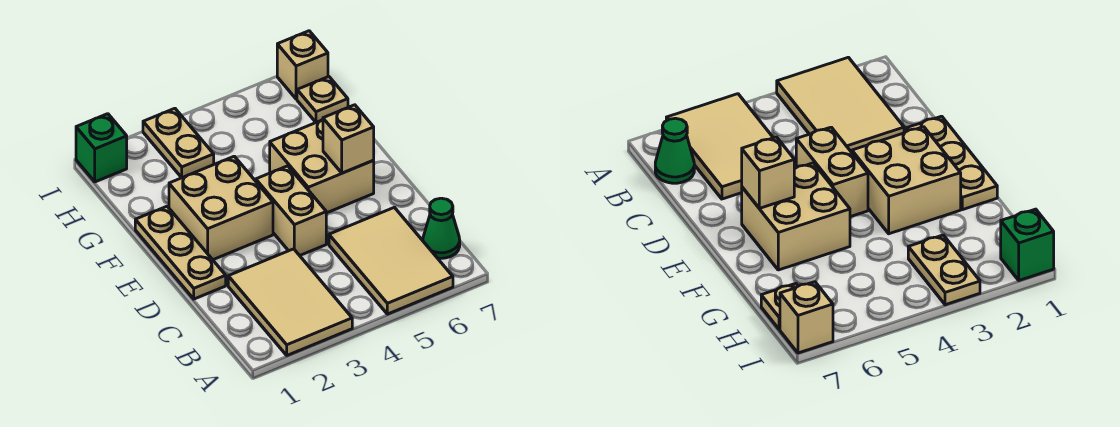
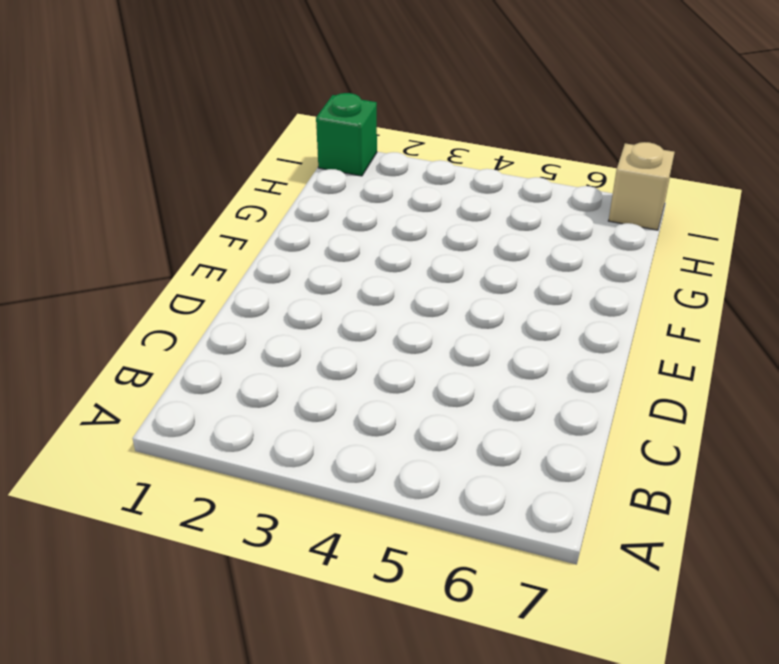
none -> tan 2x3 tile [228,249,352,355]
none -> tan 2x3 tile [329,207,453,314]
none -> green 1x1 cone [423,198,460,258]

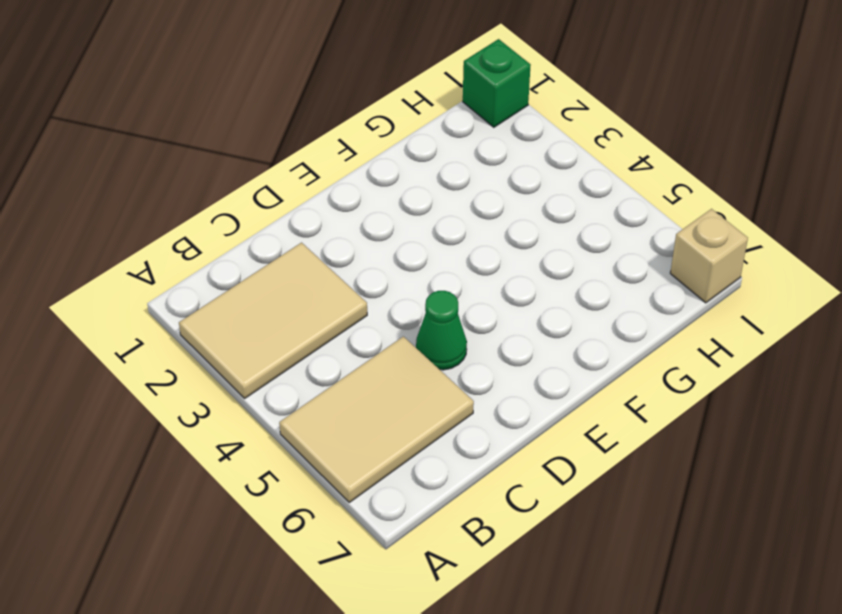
green 1x1 cone [416,291,467,370] -> green 1x1 cone moved to [423,198,460,258]
none -> tan 1x3 plate [135,206,226,299]
none -> tan 1x2 brick [256,166,326,256]
none -> tan 2x2 brick [169,156,273,260]

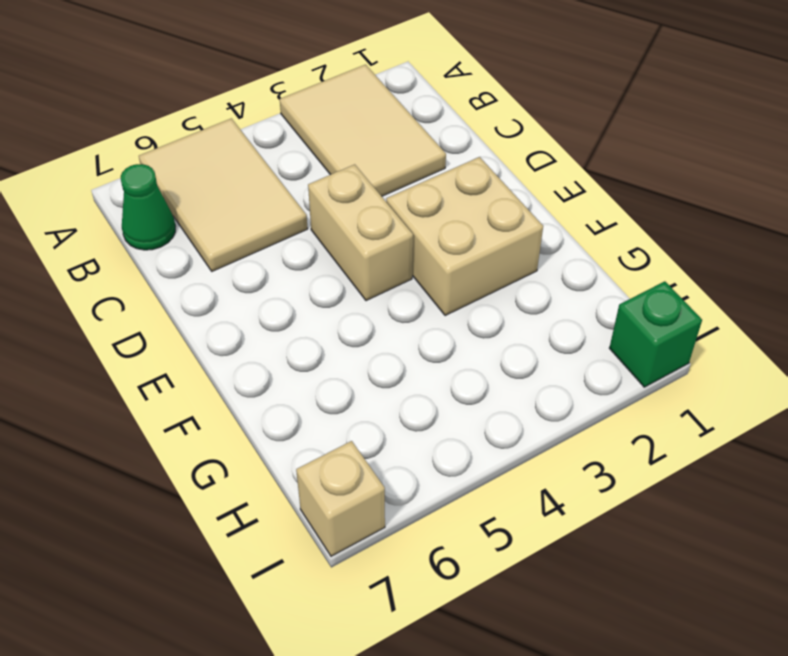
none -> tan 1x3 plate [135,206,226,299]
none -> tan 2x2 brick [270,120,374,213]
none -> tan 1x2 plate [143,108,214,178]

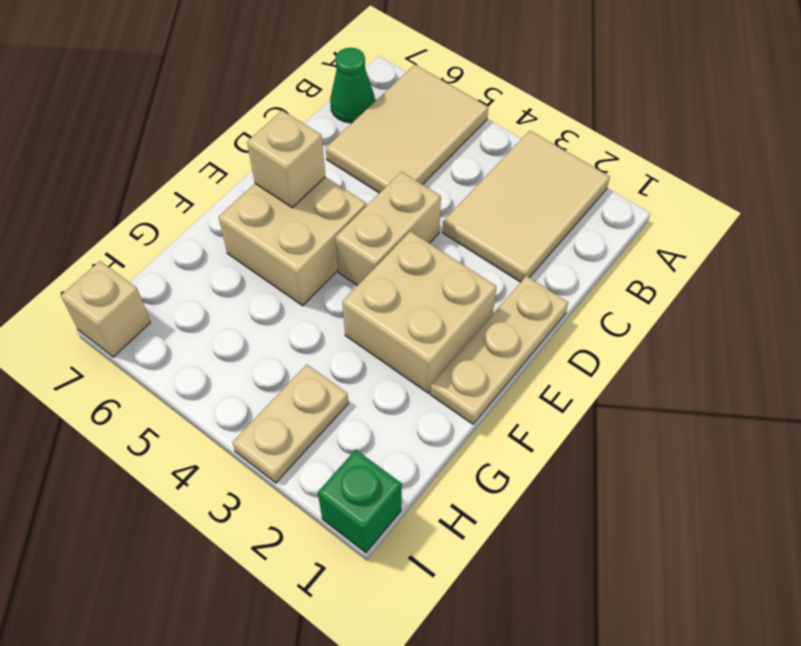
none -> tan 1x1 plate [297,77,348,122]

